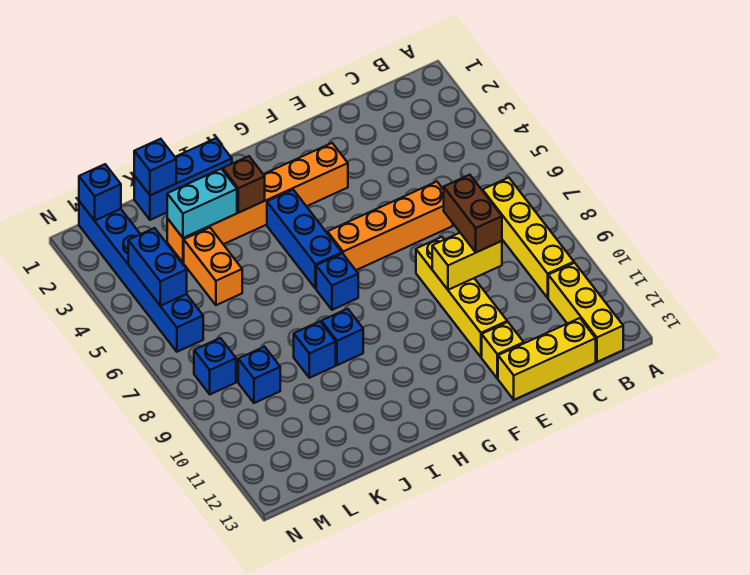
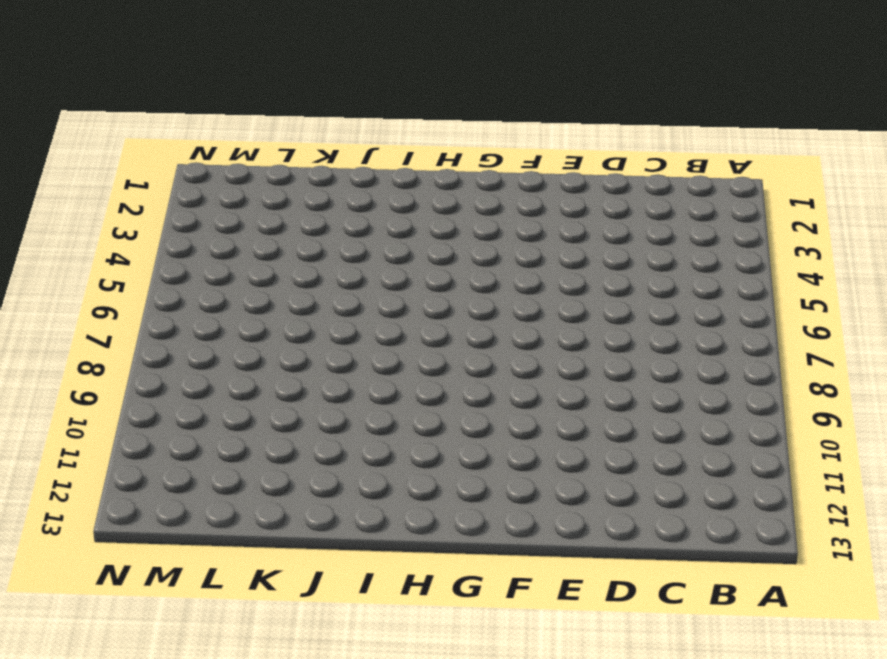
none -> yellow 1x4 brick [483,178,574,298]
none -> yellow 1x3 brick [548,263,623,362]
none -> yellow 1x3 brick [498,318,596,400]

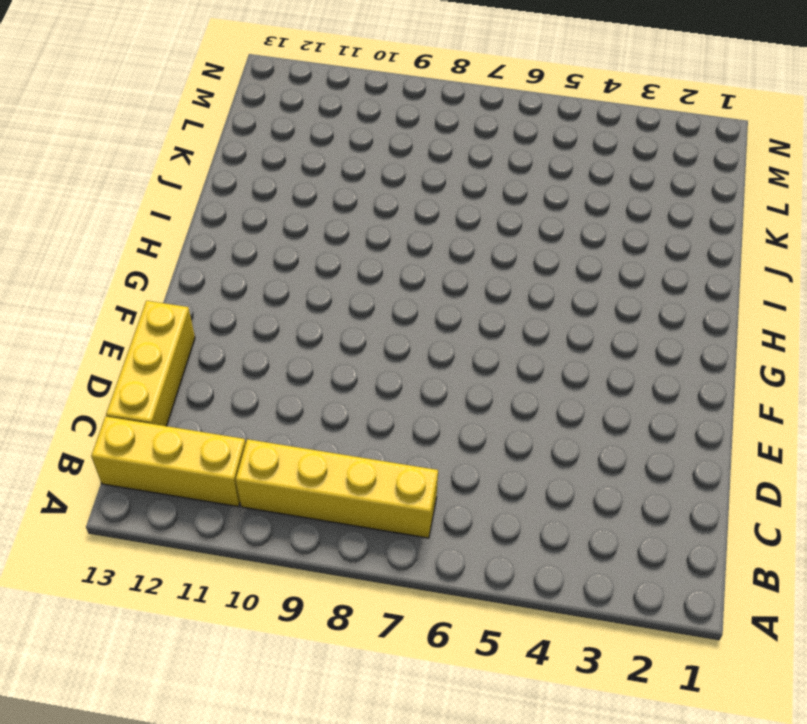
none -> orange 1x4 brick [328,182,453,270]
none -> yellow 1x4 brick [416,237,507,357]
none -> yellow 1x1 brick [482,322,524,378]

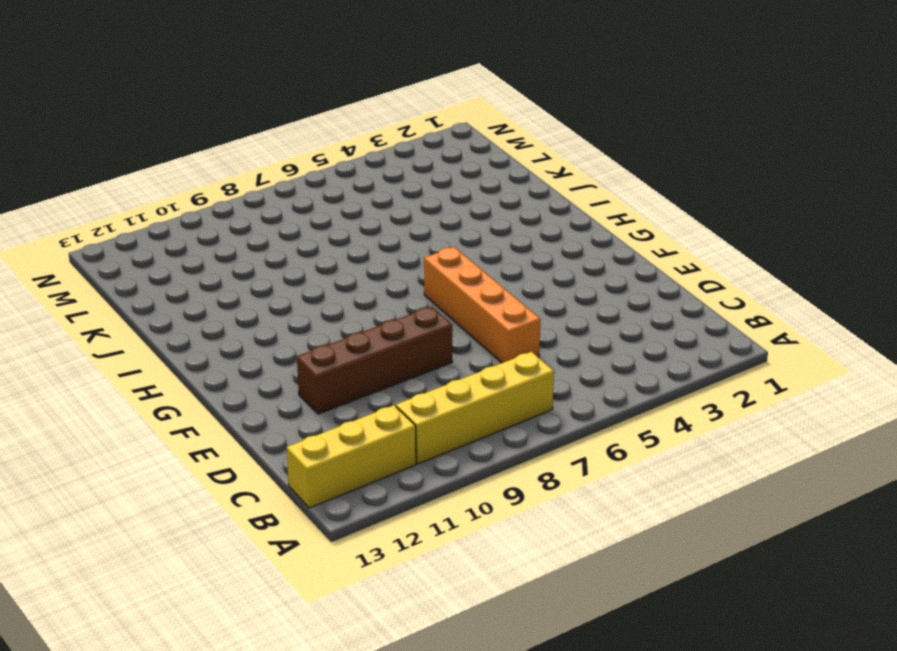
brown 1x4 brick [297,306,452,414] -> yellow 1x4 brick [416,237,507,357]
none -> yellow 1x3 brick [498,318,596,400]
none -> yellow 1x1 brick [482,322,524,378]
none -> orange 1x6 brick [167,143,348,263]

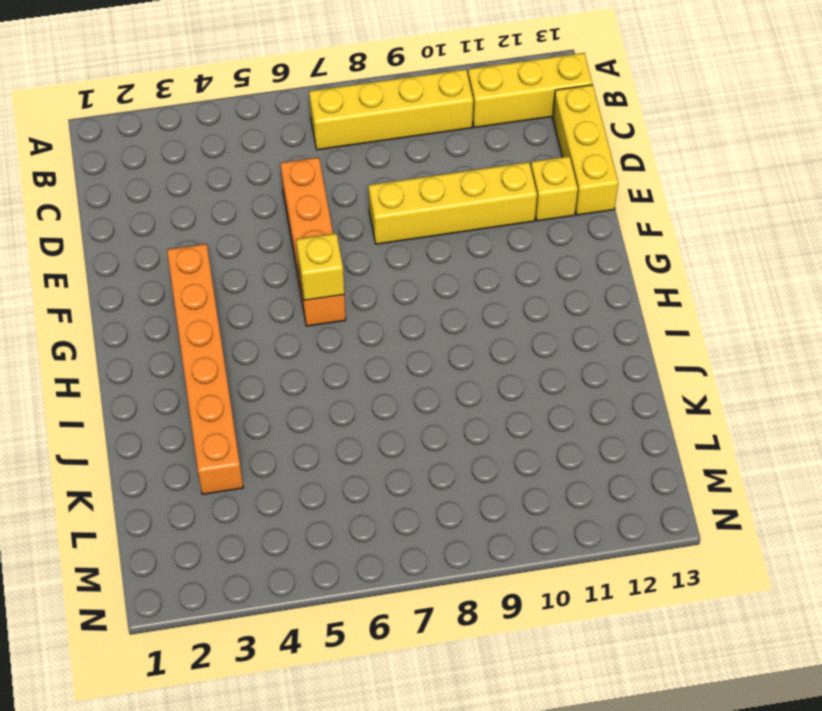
yellow 1x1 brick [296,233,344,300] -> none
none -> blue 1x3 brick [267,190,342,289]
none -> blue 1x1 brick [316,254,358,310]
none -> blue 1x3 brick [134,138,232,220]

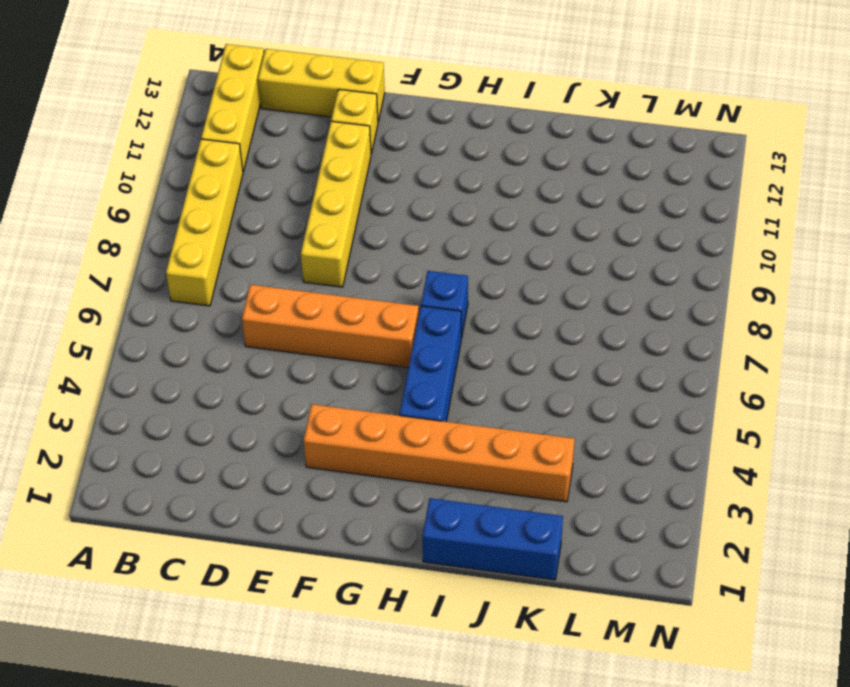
none -> blue 1x1 brick [321,309,363,365]
none -> blue 1x1 brick [294,322,336,378]
none -> orange 1x2 brick [184,228,242,305]

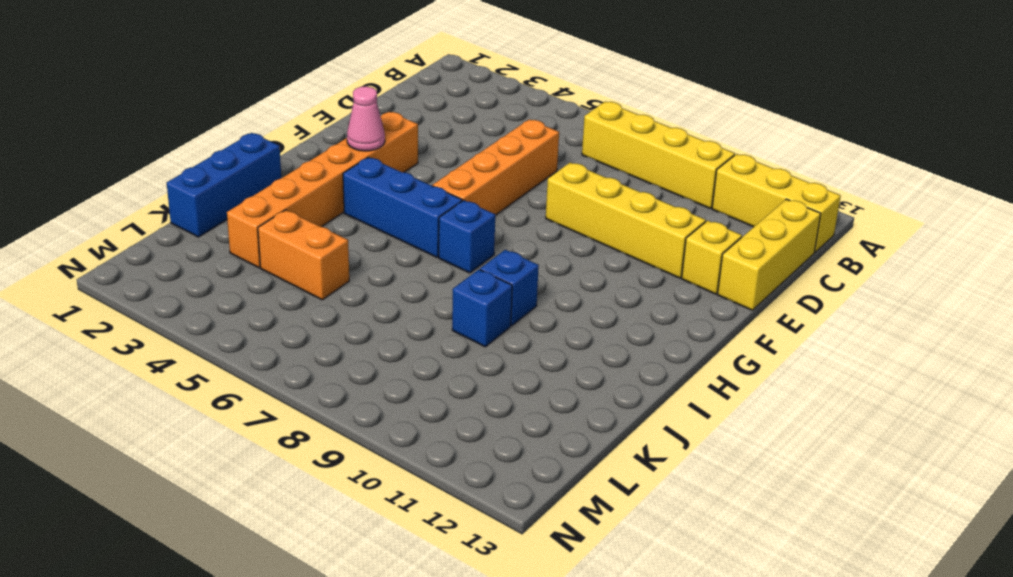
pink 1x1 cone [347,86,385,151] -> none
none -> blue 1x1 brick [238,347,280,403]
none -> blue 1x6 brick [79,201,203,352]
none -> blue 1x1 brick [194,338,236,394]

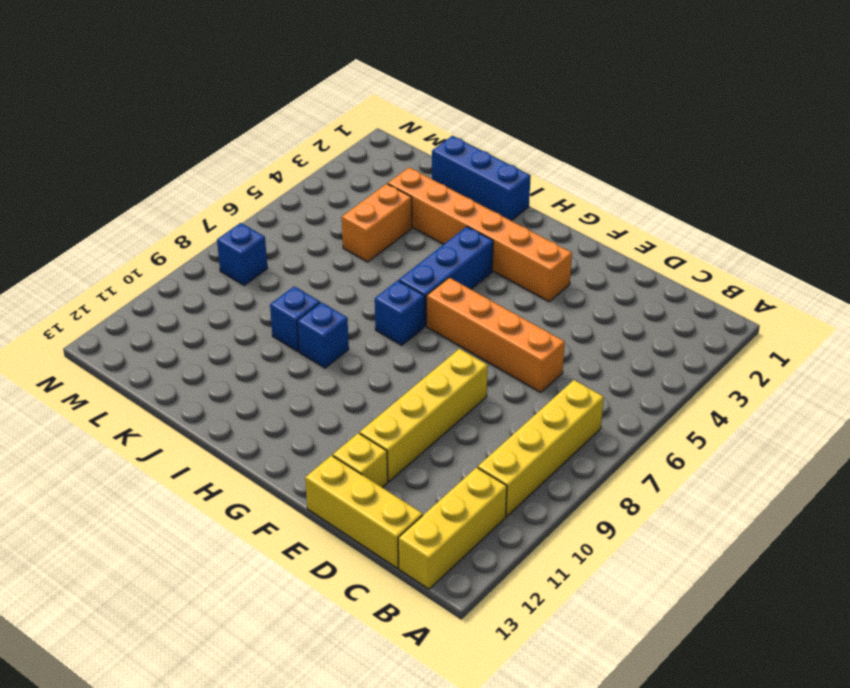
none -> blue 1x1 brick [238,347,280,403]
none -> blue 1x6 brick [79,201,203,352]
none -> yellow 1x2 brick [432,233,502,290]

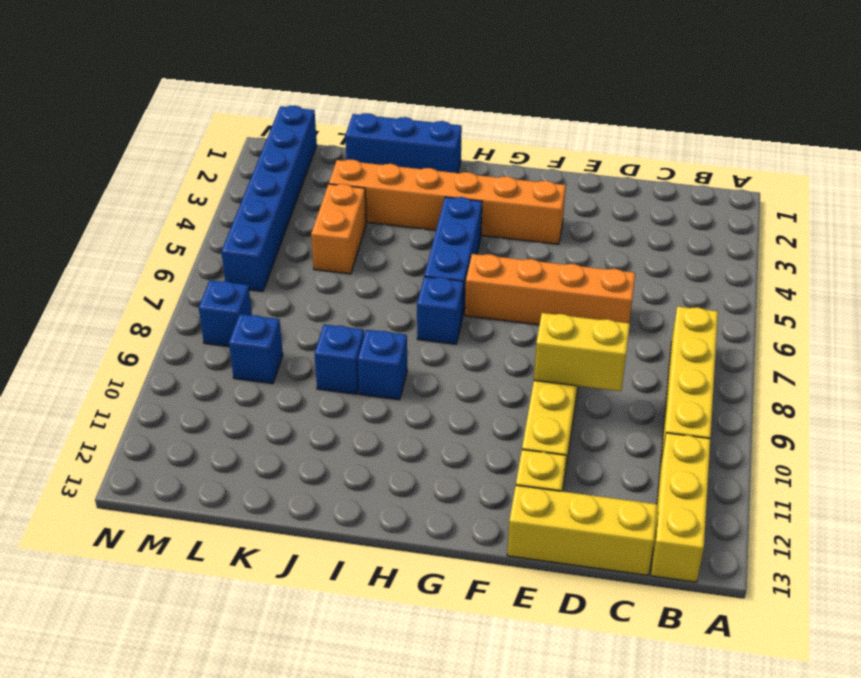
none -> brown 1x1 brick [223,156,265,213]
none -> cyan 1x2 brick [167,169,237,238]
none -> blue 1x1 brick [134,139,176,195]

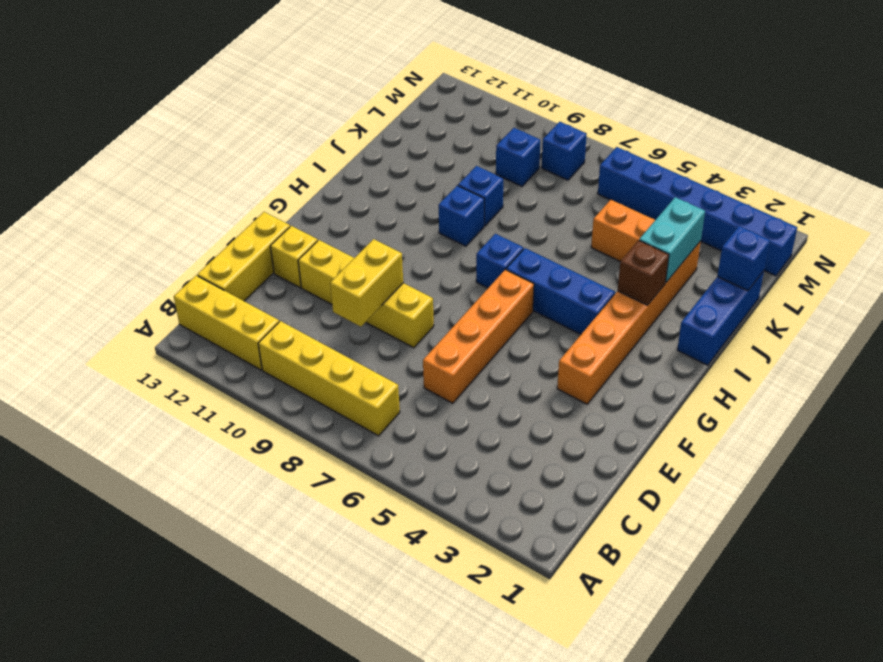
none -> blue 1x1 brick [79,164,121,221]
none -> blue 1x2 brick [128,228,187,306]
none -> brown 1x2 brick [444,175,502,252]

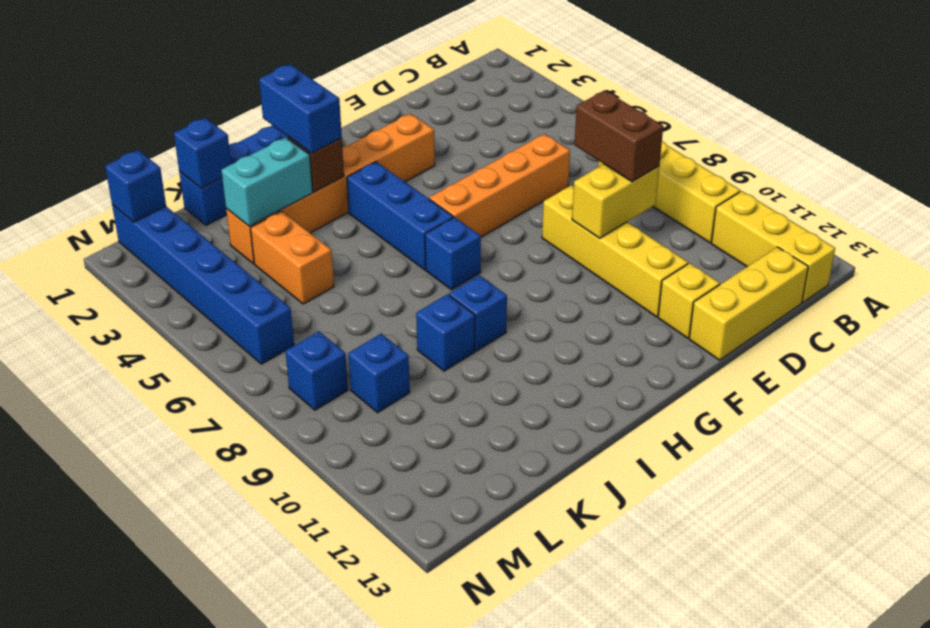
blue 1x2 brick [259,64,342,153] -> blue 1x2 brick moved to [128,228,187,306]

